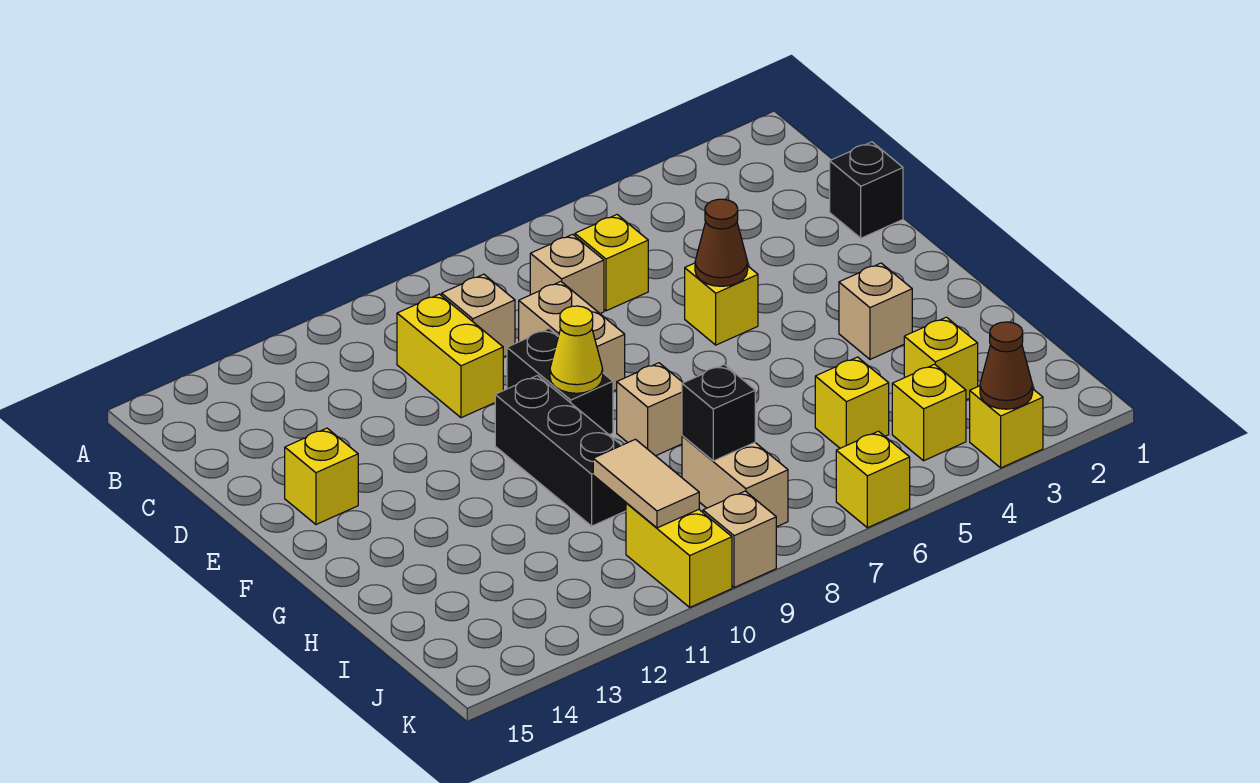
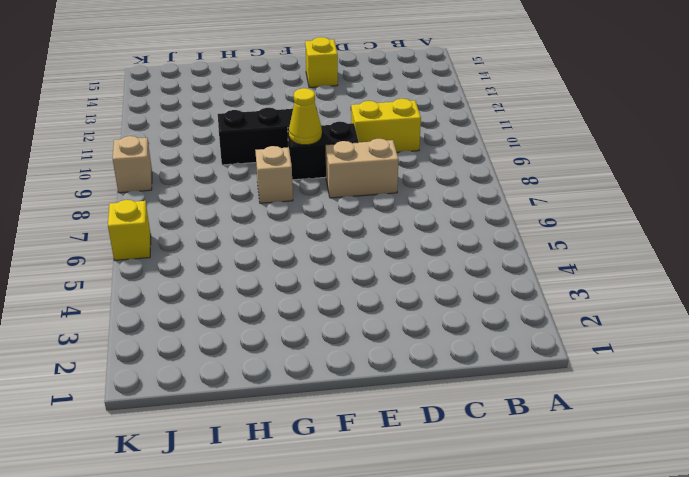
none -> yellow 1x1 brick [575,215,648,311]
none -> tan 1x1 brick [530,234,604,313]
none -> tan 1x1 brick [442,274,515,357]

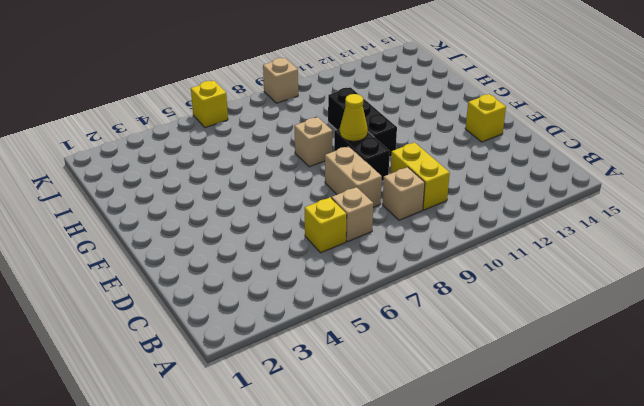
none -> black 1x1 brick [830,142,903,238]
none -> yellow 1x1 brick [685,263,758,345]
none -> tan 1x1 brick [839,263,912,359]

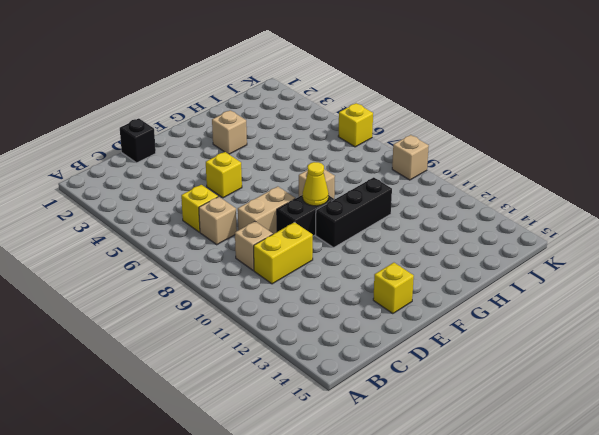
none -> yellow 1x1 brick [904,317,978,400]
none -> yellow 1x1 brick [815,357,889,448]
none -> tan 1x2 brick [682,436,788,527]

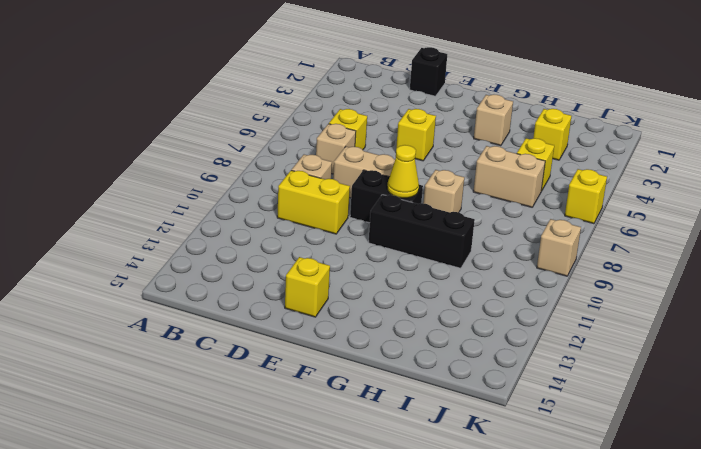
tan 1x2 brick [473,146,545,207] -> tan 1x2 brick moved to [682,436,788,527]
none -> yellow 1x1 brick [892,364,966,461]
none -> yellow 1x2 brick [626,503,732,607]
none -> yellow 1x1 brick [970,386,1043,468]

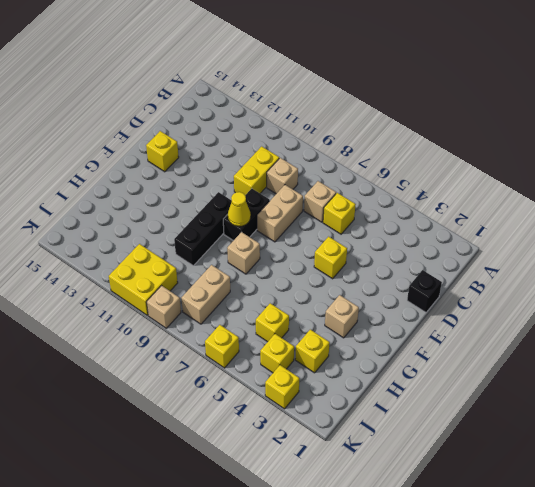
yellow 2x2 brick [109,244,178,315] -> yellow 1x2 brick [626,503,732,607]
none -> brown 1x1 cone [695,199,748,286]
none -> black 1x1 brick [682,365,755,461]
none -> tan 1x2 tile [593,439,699,528]

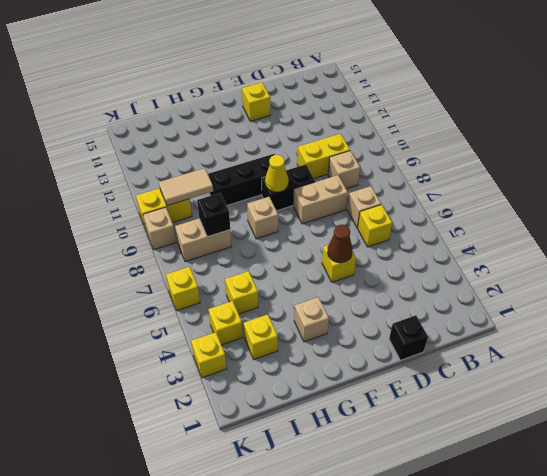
none -> brown 1x1 cone [980,322,1033,409]

